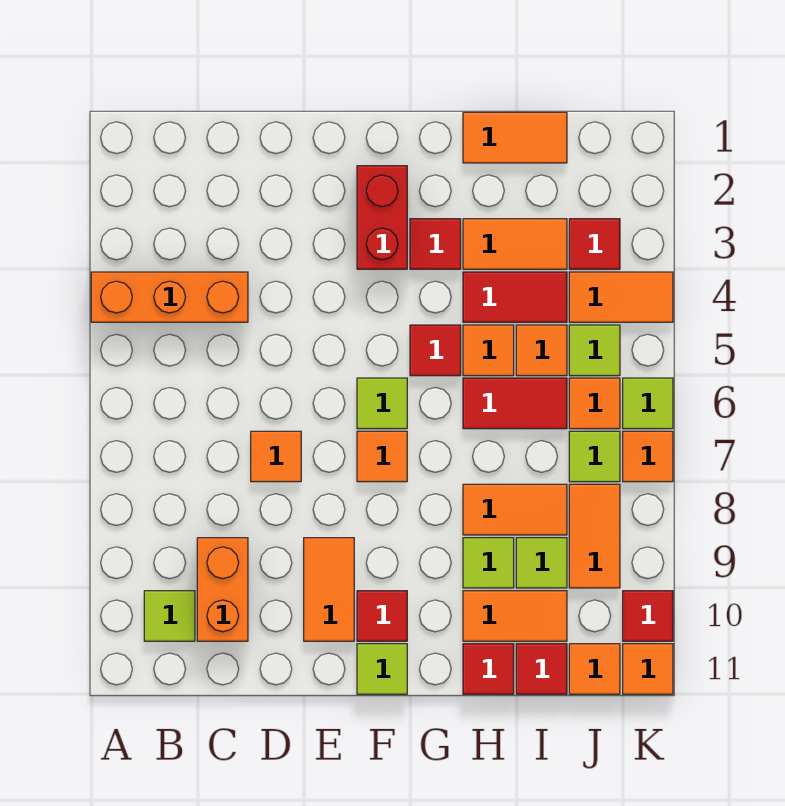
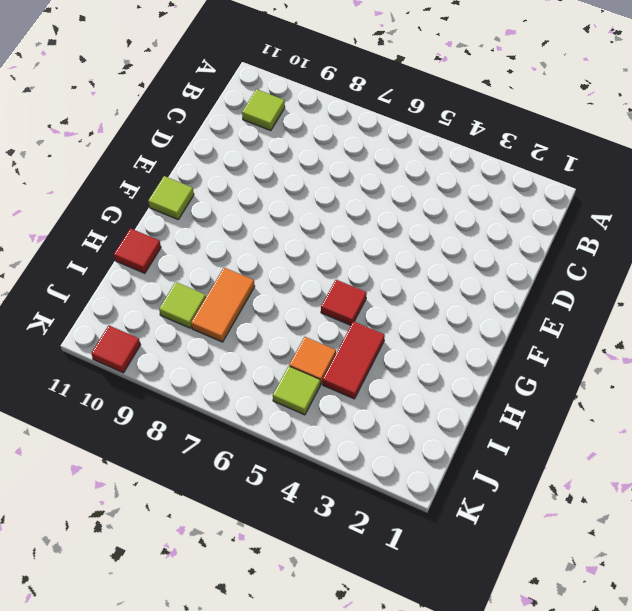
none -> orange 1x3 brick [91,272,248,322]
none -> orange 1x2 brick [197,538,248,641]
none -> orange 1x1 tile [251,431,301,482]
none -> orange 1x2 tile [304,538,354,641]

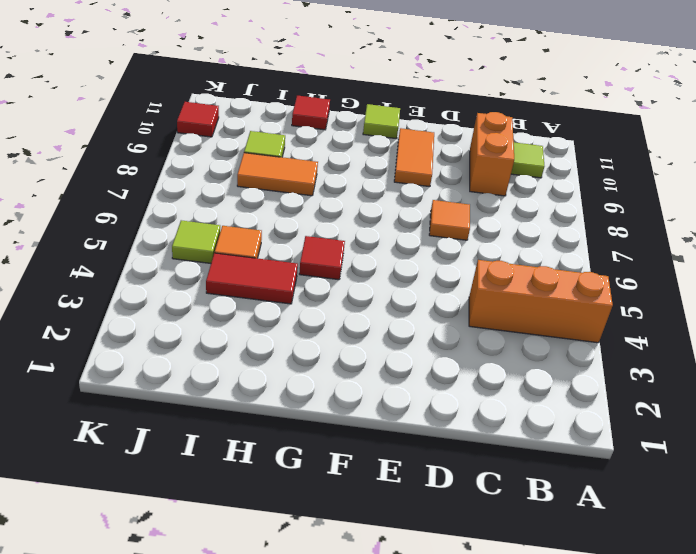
none -> red 1x2 brick [357,166,407,269]
none -> lime 1x1 tile [357,378,407,429]
none -> orange 1x1 tile [357,431,407,482]
none -> red 1x1 tile [357,591,407,641]

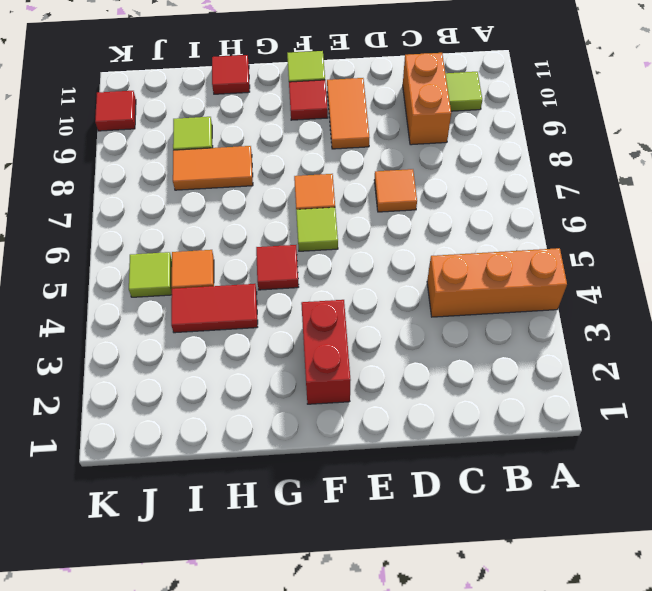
none -> red 1x1 tile [410,219,461,269]
none -> orange 1x2 tile [463,112,567,163]
none -> orange 1x2 tile [463,219,567,269]
none -> orange 1x1 tile [463,325,514,376]

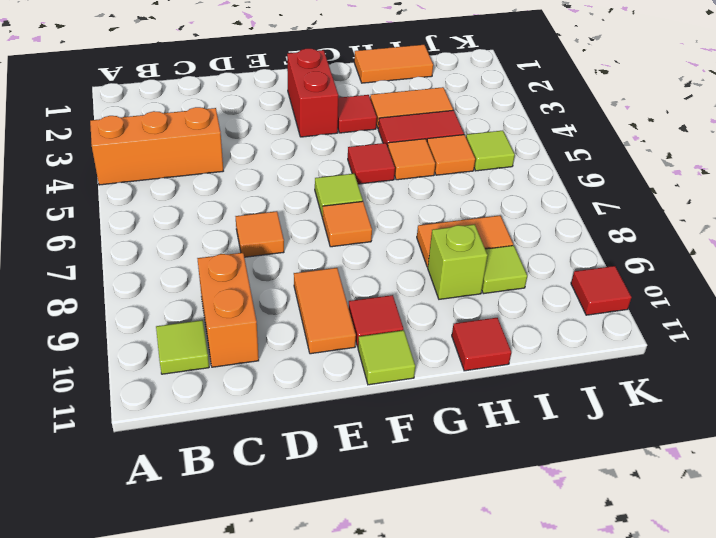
lime 1x1 brick [428,224,488,299] -> lime 1x1 tile [463,538,514,588]
none -> red 1x2 tile [463,378,567,429]
none -> orange 1x2 tile [463,591,567,641]
none -> red 1x1 tile [516,644,567,694]
none -> red 1x1 tile [569,219,620,269]

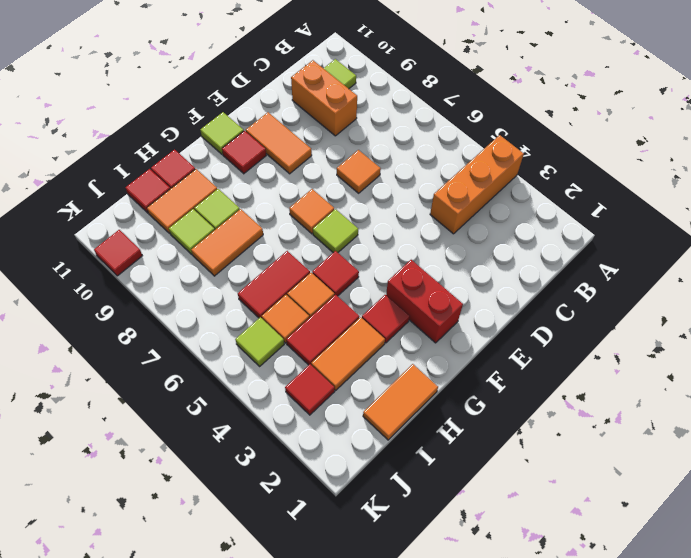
none -> orange 1x2 tile [569,272,673,322]
none -> orange 1x1 tile [569,378,620,429]
none -> lime 1x1 tile [569,431,620,482]
none -> orange 1x2 tile [569,484,620,588]

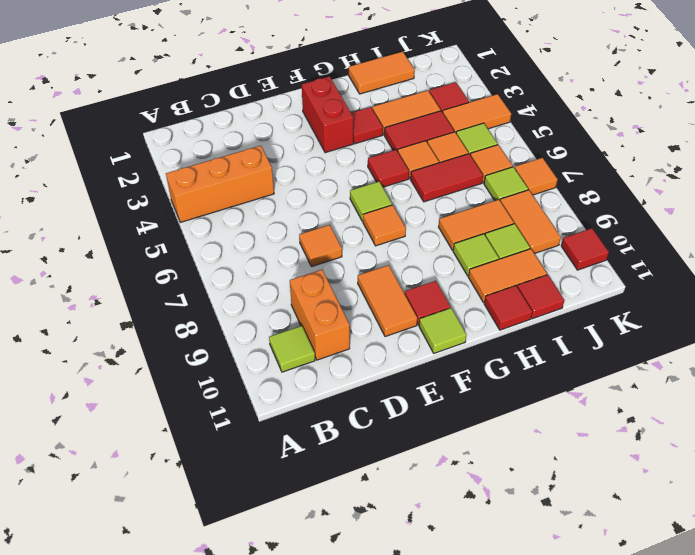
none -> orange 1x1 tile [569,644,620,694]
none -> lime 1x1 tile [623,378,673,429]
none -> orange 1x1 tile [623,644,673,694]

